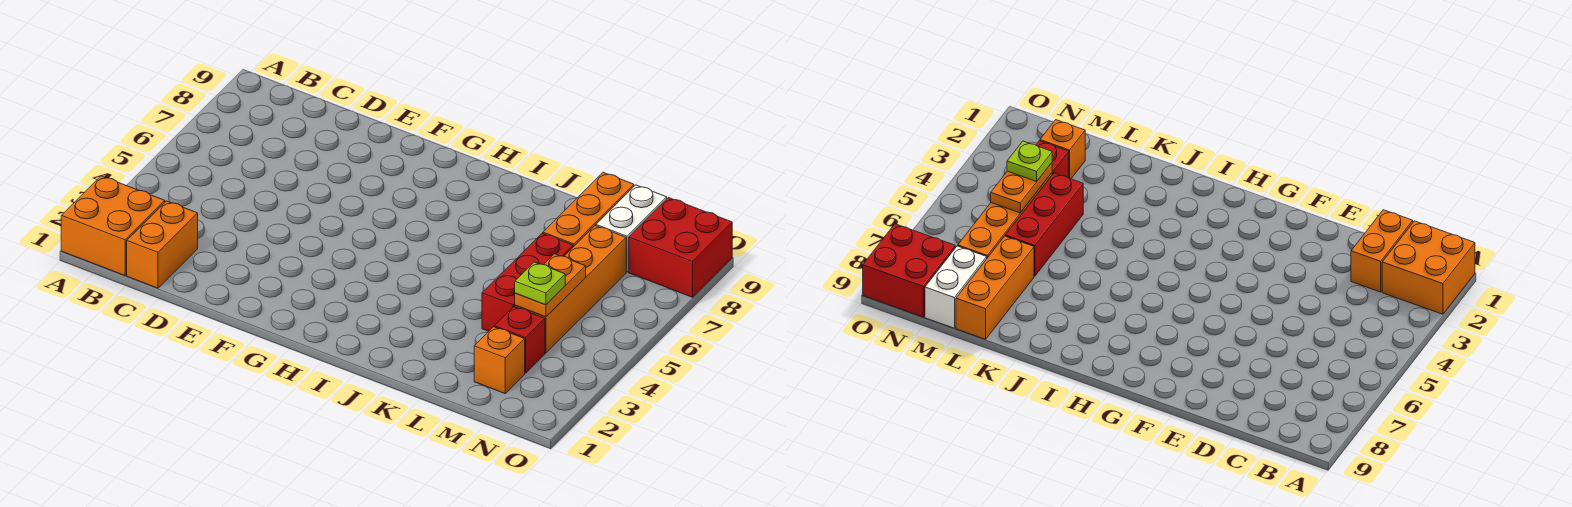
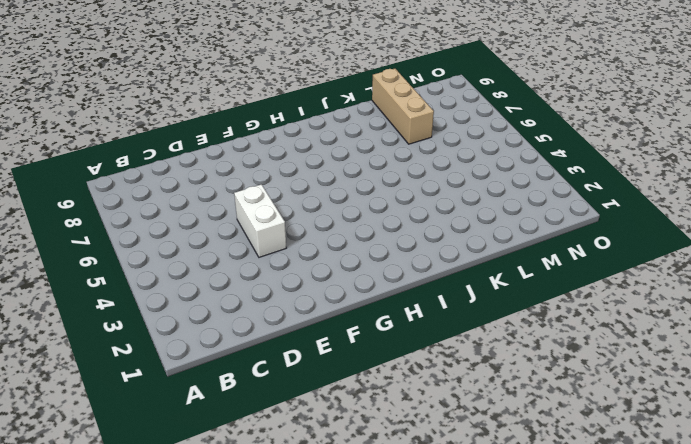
white 1x2 brick [234,184,286,257] -> white 1x2 brick moved to [596,185,667,272]
tan 1x3 brick [372,69,434,144] -> orange 1x3 brick [543,173,634,247]
none -> orange 2x2 brick [61,176,165,276]
none -> orange 1x2 brick [127,201,198,288]

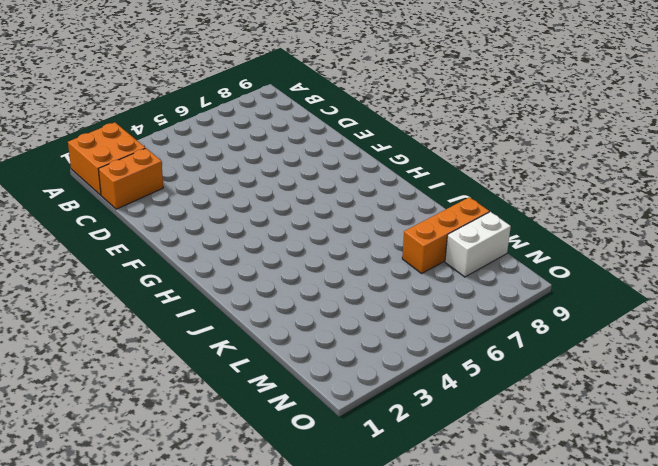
none -> red 1x3 brick [482,233,573,331]
none -> orange 1x1 brick [474,327,525,393]

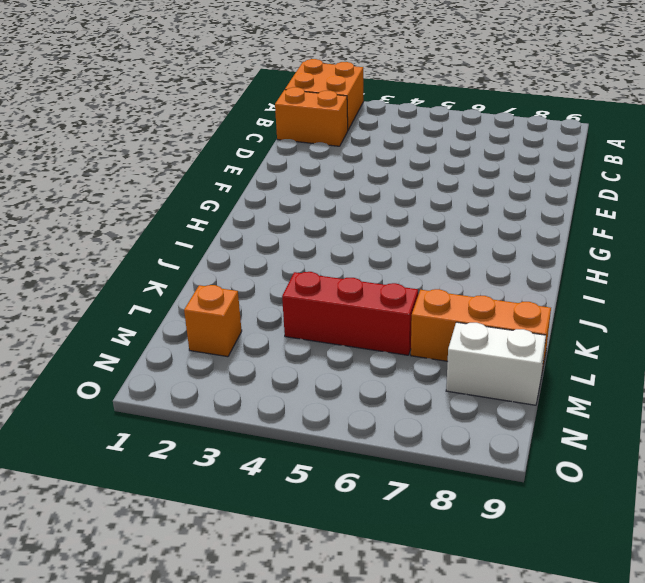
none -> red 1x1 brick [495,307,545,373]
none -> orange 1x4 brick [515,226,626,353]

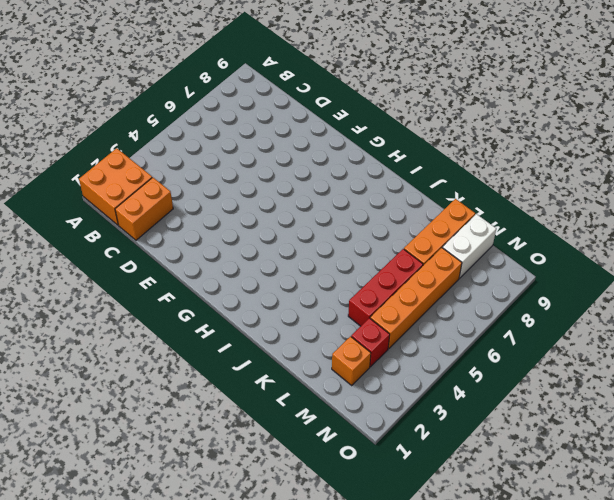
none -> red 2x2 brick [629,198,732,297]
none -> orange 1x2 plate [515,254,586,317]

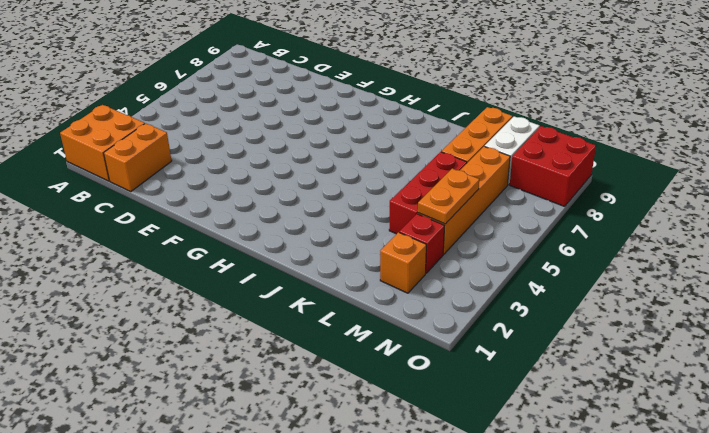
none -> lime 1x1 plate [515,262,565,305]

